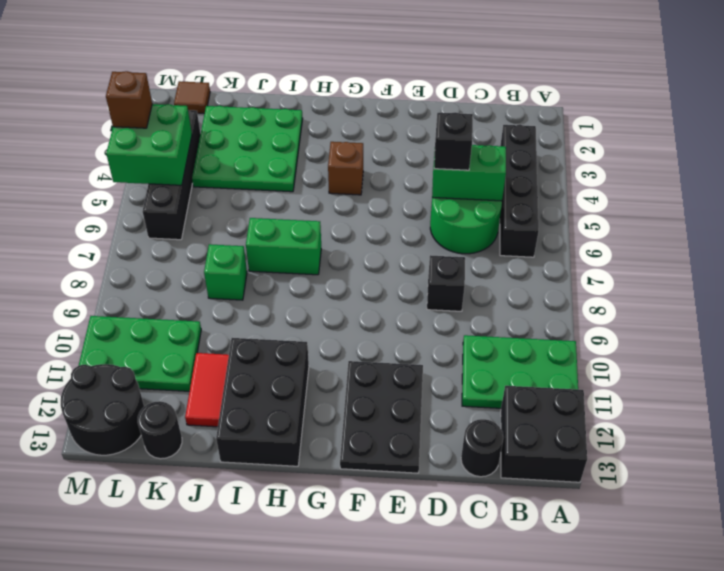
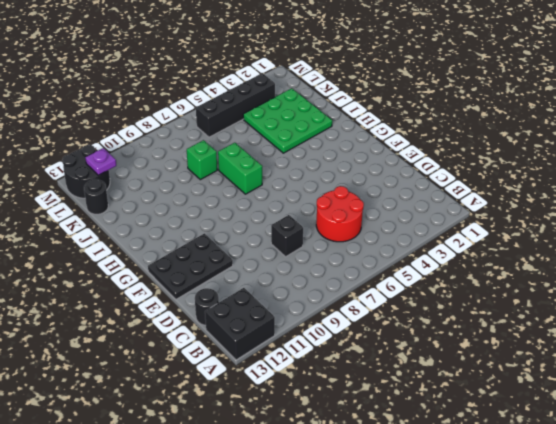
red 2x2 round brick [316,186,364,242] -> green 2x2 round brick [430,198,502,254]
purple 1x1 plate [85,148,116,175] -> none
none -> green 2x3 plate [462,335,578,408]
none -> black 1x4 brick [500,125,539,257]
none -> brown 1x1 brick [328,142,363,195]

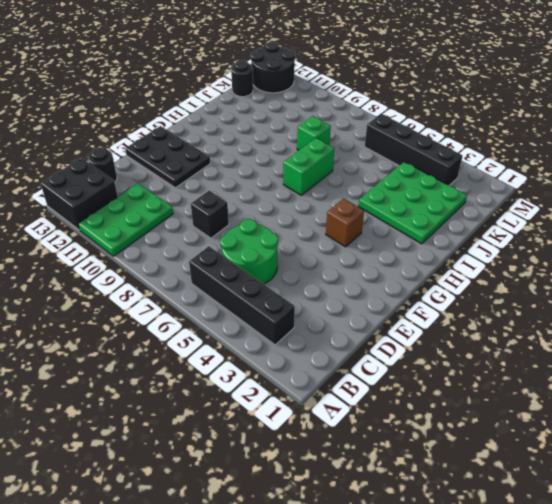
none -> black 2x3 brick [216,338,309,466]
none -> red 1x2 tile [185,353,229,427]
none -> green 2x3 plate [79,316,201,391]

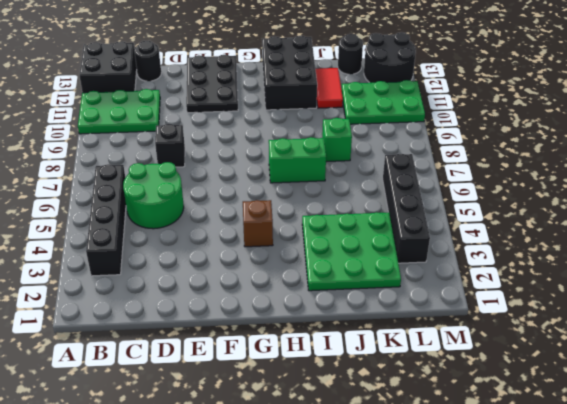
none -> brown 1x1 tile [174,81,210,114]
none -> green 1x2 brick [432,145,506,201]
none -> green 2x2 brick [106,104,192,185]

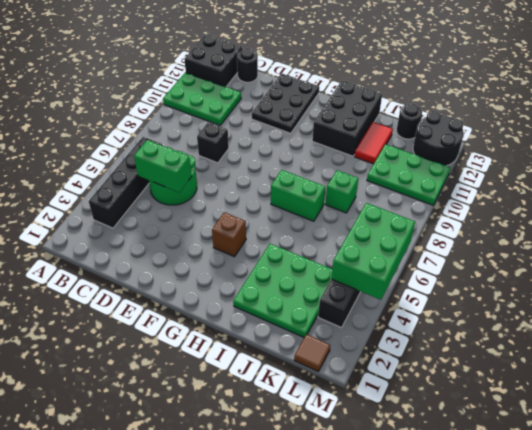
green 2x3 brick [331,203,415,300] -> green 2x2 brick [106,104,192,185]
none -> black 1x1 brick [434,112,473,170]
none -> brown 1x1 brick [106,71,152,128]

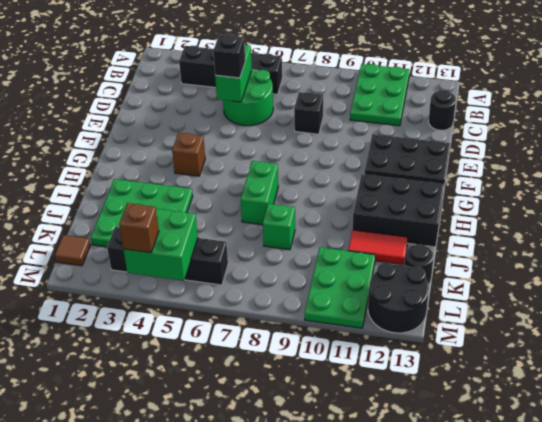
none -> black 2x2 brick [501,386,587,482]

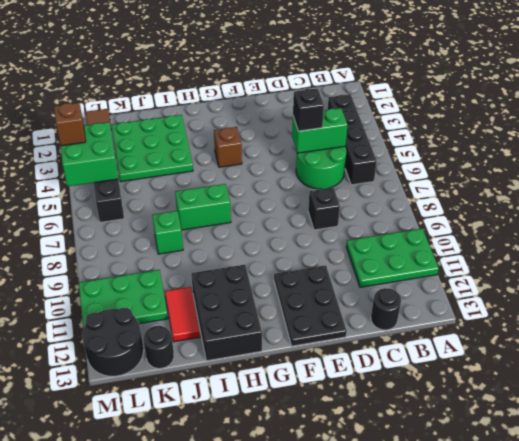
none -> black 2x2 brick [501,386,587,482]

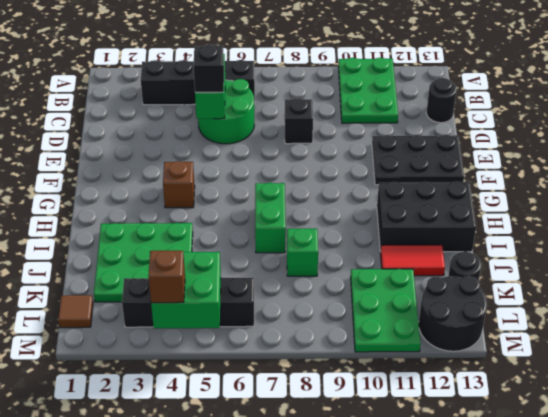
none -> black 2x2 brick [501,386,587,482]

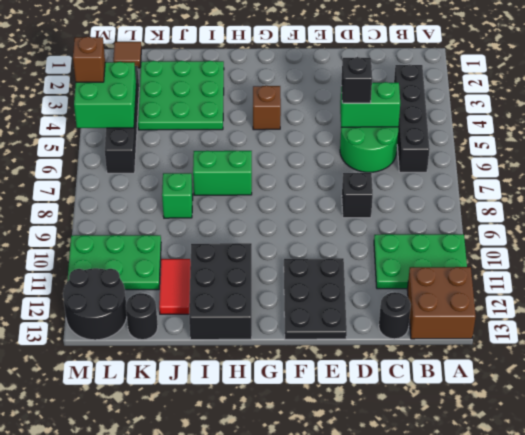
brown 2x2 brick [407,267,476,339] -> black 2x2 brick [501,386,587,482]

